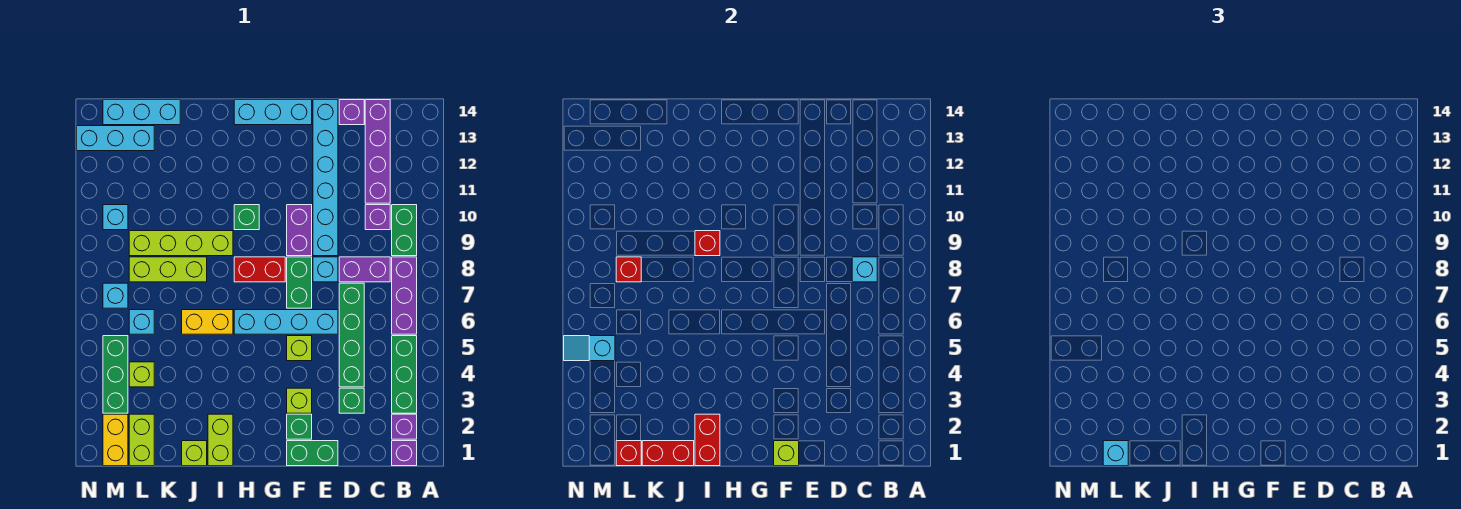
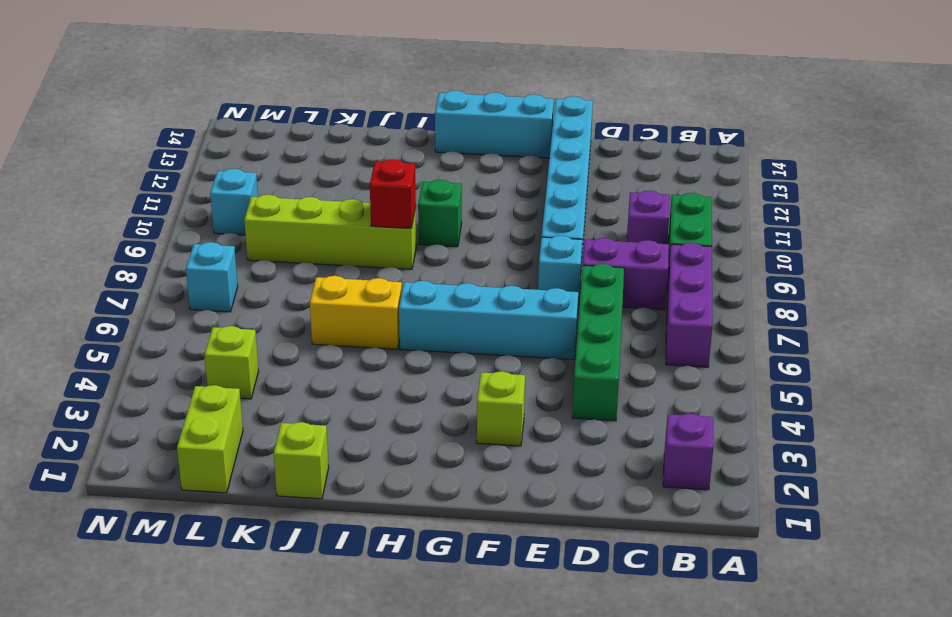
none -> purple 1x1 brick [392,441,417,466]
none -> green 1x3 brick [392,336,417,413]
none -> purple 1x4 brick [365,100,390,203]
none -> green 1x1 brick [339,388,364,413]

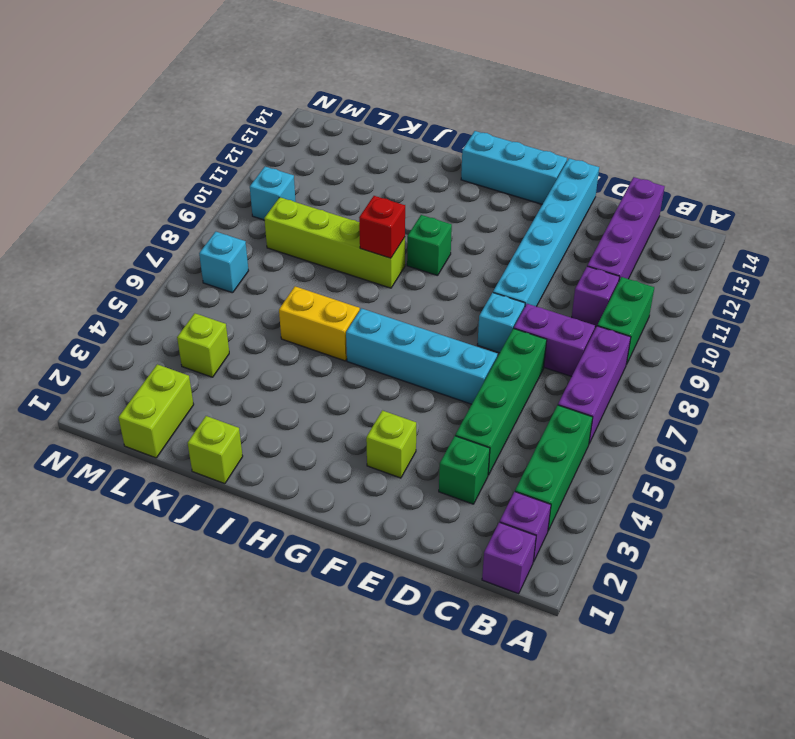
none -> purple 1x1 brick [339,100,364,125]
none -> green 1x2 brick [287,441,338,466]
none -> green 1x1 brick [287,414,312,439]
none -> lime 1x1 brick [287,336,312,361]

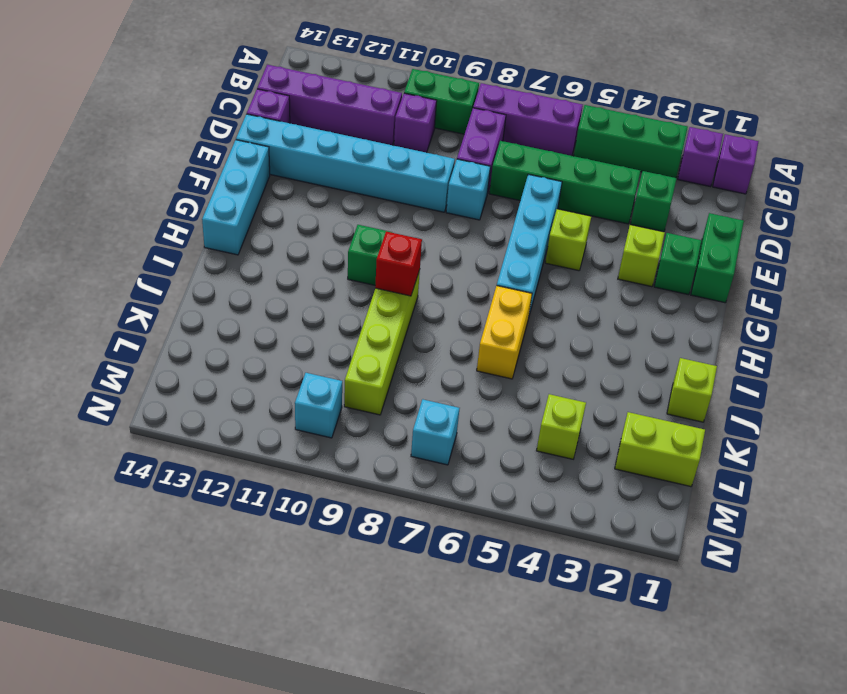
none -> green 1x2 brick [287,257,312,308]
none -> purple 1x2 brick [287,205,312,256]
none -> red 1x2 brick [234,257,285,282]
none -> lime 1x2 brick [208,414,233,466]

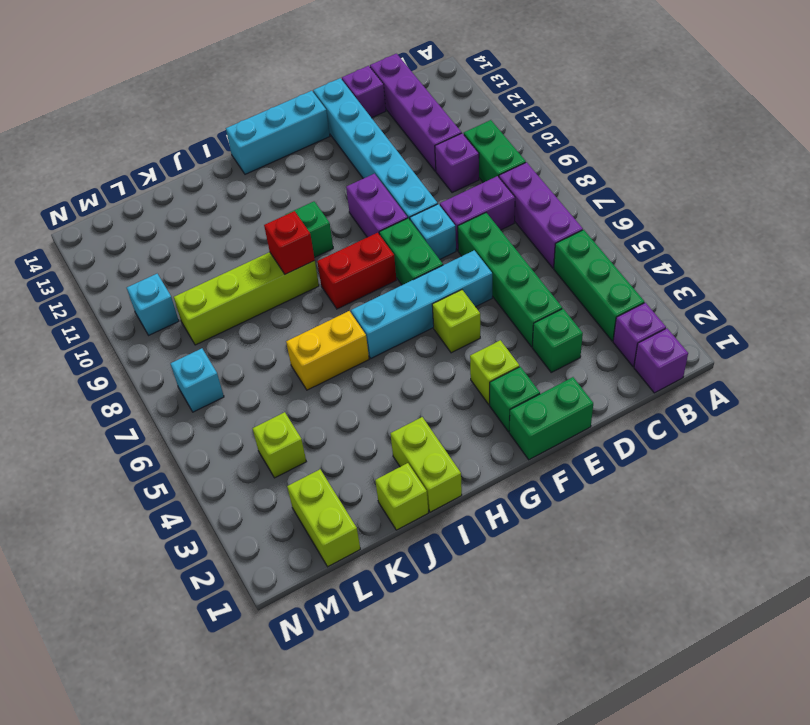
none -> lime 1x3 brick [129,257,207,282]
none -> cyan 1x3 brick [103,100,180,125]
none -> cyan 1x1 brick [129,310,154,334]
none -> cyan 1x3 brick [77,126,154,151]

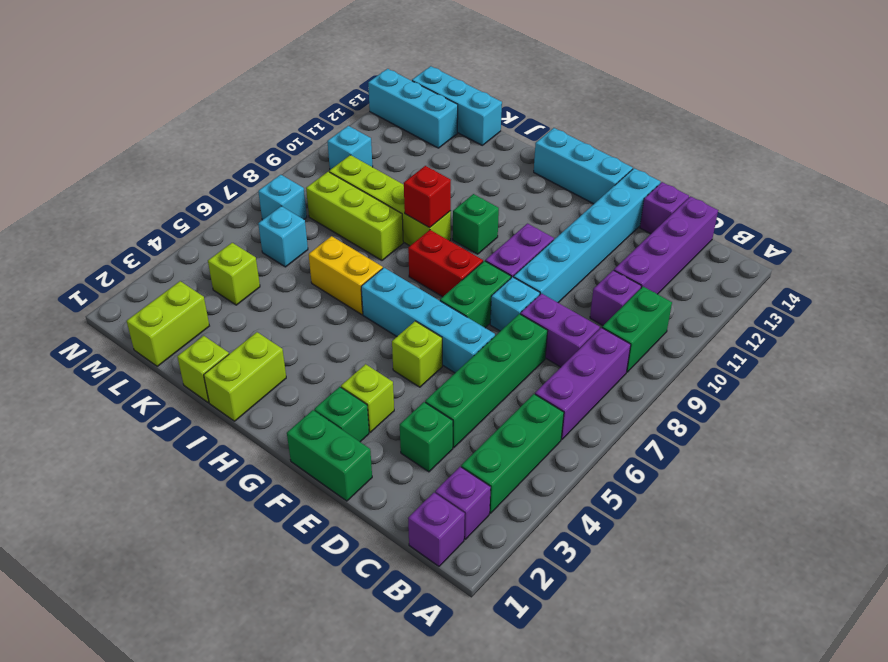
none -> yellow 1x2 brick [103,414,128,466]
none -> green 1x3 brick [103,336,128,413]
none -> cyan 1x1 brick [852,257,877,282]
none -> lime 1x1 brick [774,441,799,466]

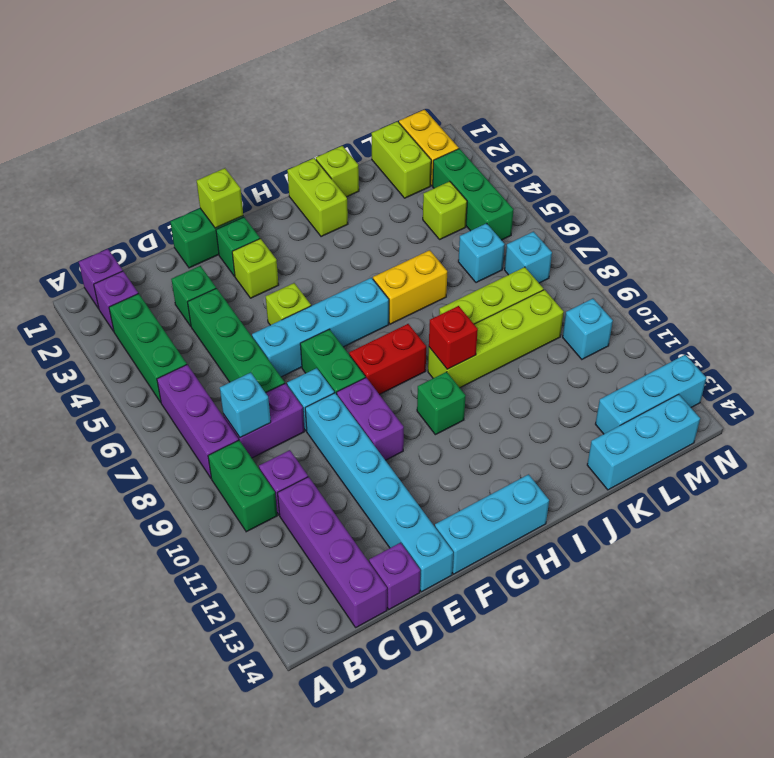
none -> red 1x2 brick [695,414,720,466]
none -> red 1x2 brick [642,441,694,466]
none -> red 1x1 brick [616,441,641,466]
none -> red 1x1 brick [616,257,641,282]

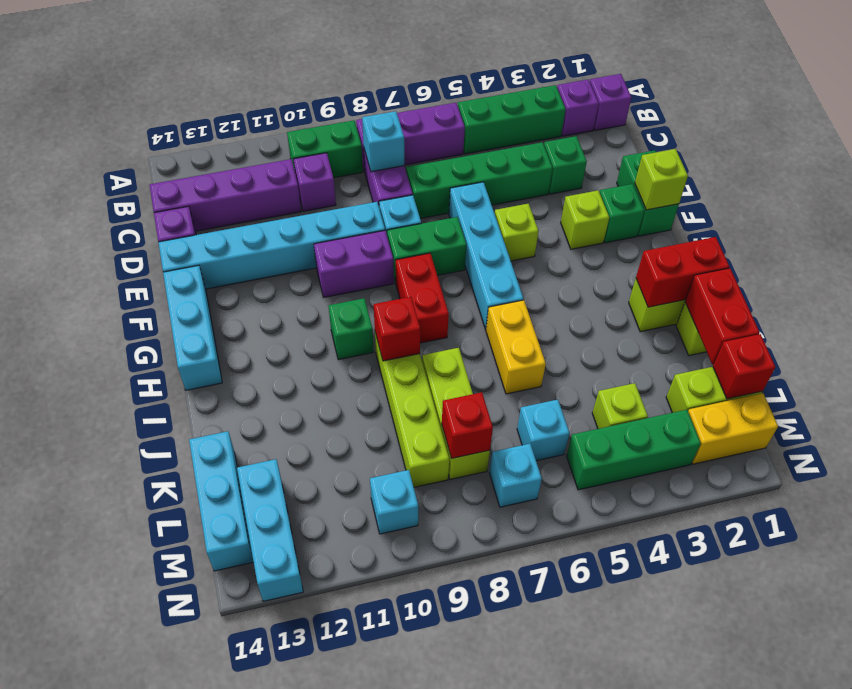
none -> cyan 1x2 slope [564,336,615,361]
none -> cyan 1x1 brick [1103,441,1128,466]

